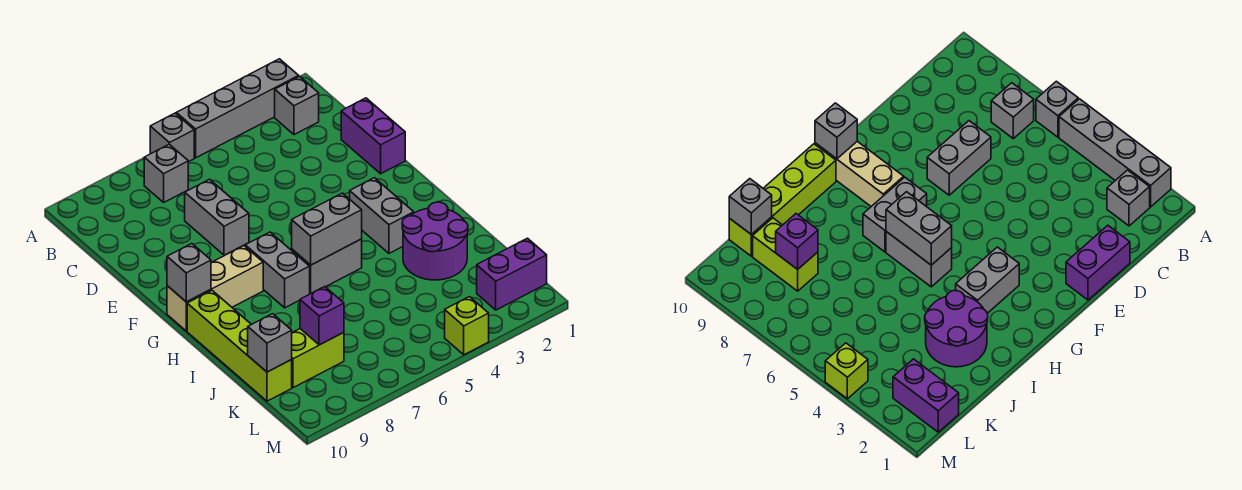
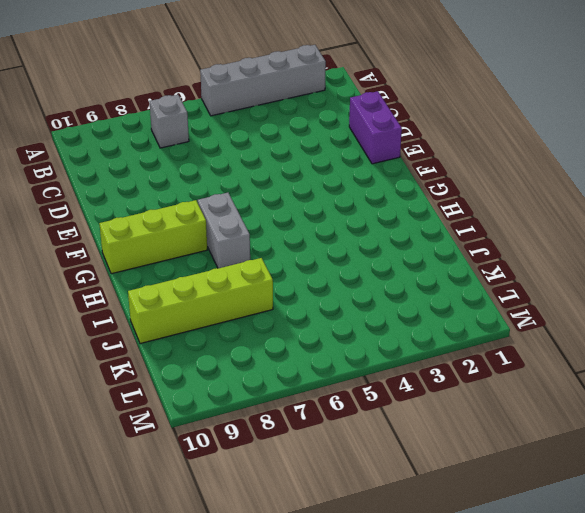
lime 1x3 brick [99,200,207,274] -> tan 1x3 brick [167,246,263,331]
lime 1x4 brick [128,258,273,344] -> lime 1x4 brick turned to [187,290,292,401]
none -> grey 1x1 brick [150,113,194,162]
none -> grey 1x1 brick [275,76,319,135]
none -> grey 1x2 brick [185,179,249,255]

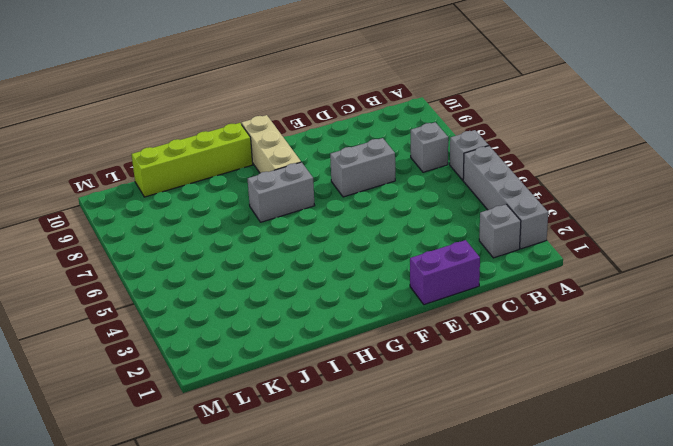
none -> grey 1x2 brick [350,178,414,253]
none -> grey 1x2 brick [292,239,362,294]
none -> purple 2x2 round brick [402,202,468,280]

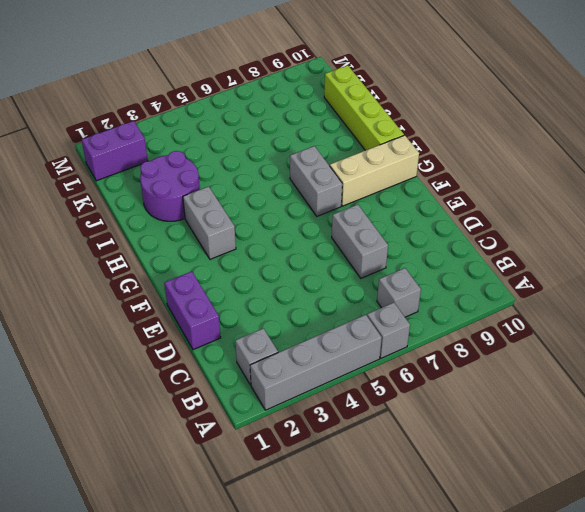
none -> grey 1x2 brick [292,239,362,294]
none -> lime 1x2 brick [291,329,344,388]
none -> lime 1x1 brick [445,297,489,355]

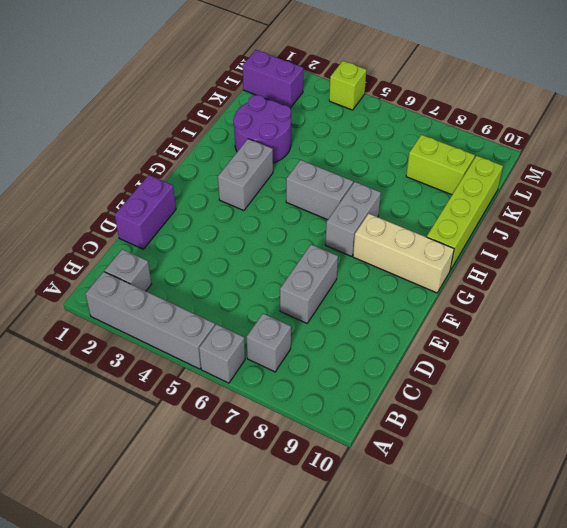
none -> grey 1x1 brick [167,244,211,302]
none -> grey 1x2 brick [292,193,362,265]
none -> purple 1x1 brick [300,287,344,345]

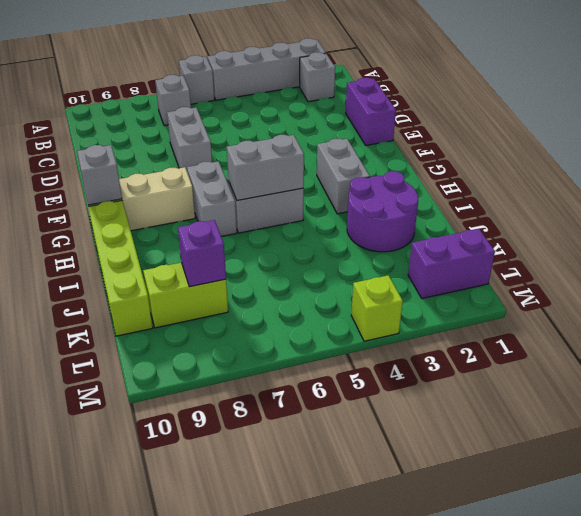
none -> grey 1x1 brick [248,314,292,372]

